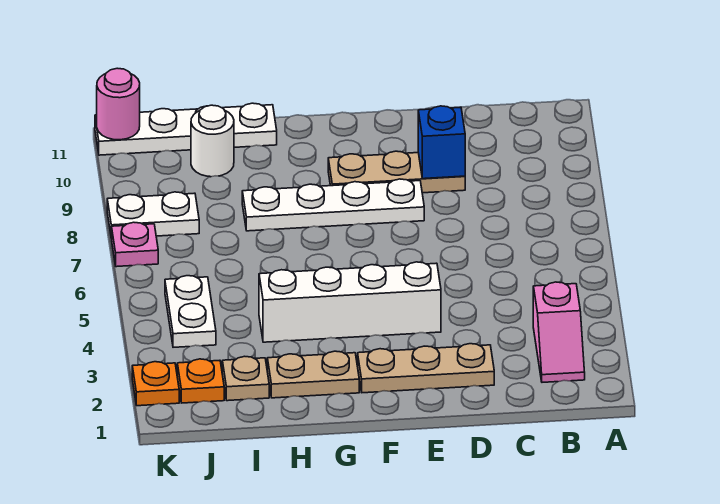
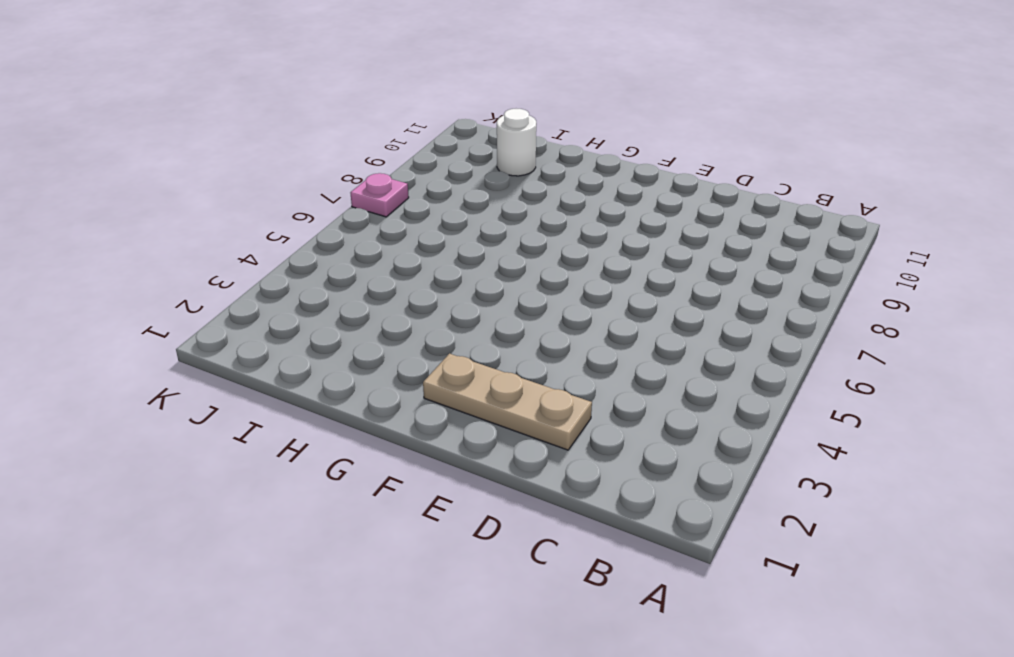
none -> pink 1x2 slope [533,282,585,382]
none -> tan 1x3 plate [328,151,465,193]
none -> white 1x4 brick [259,262,441,342]

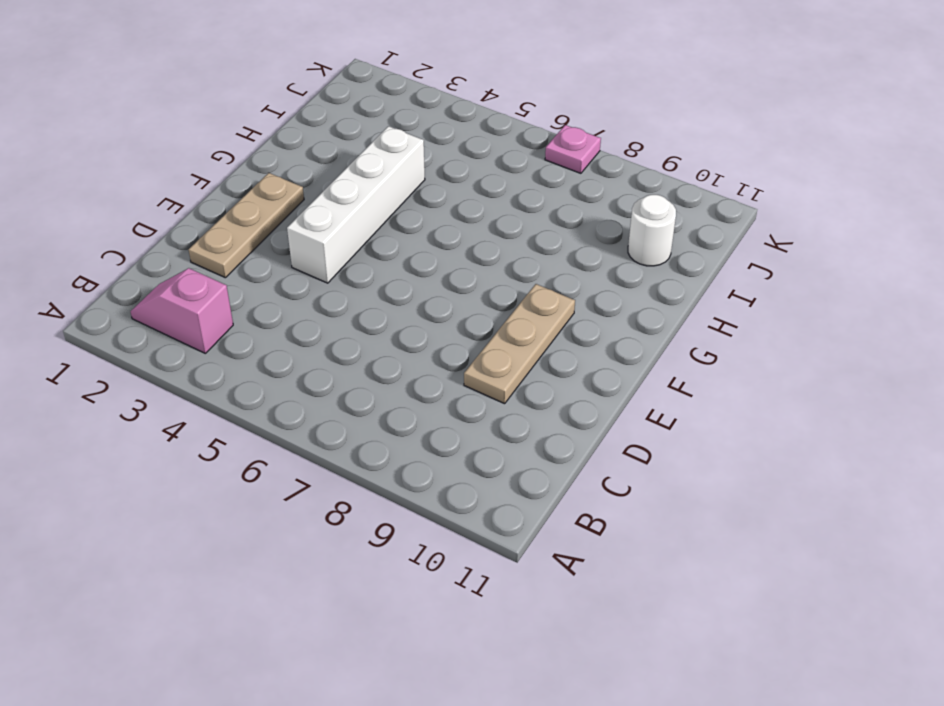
none -> white 1x4 plate [242,179,424,231]
none -> tan 1x2 plate [267,351,359,398]
none -> white 1x4 plate [95,103,277,155]

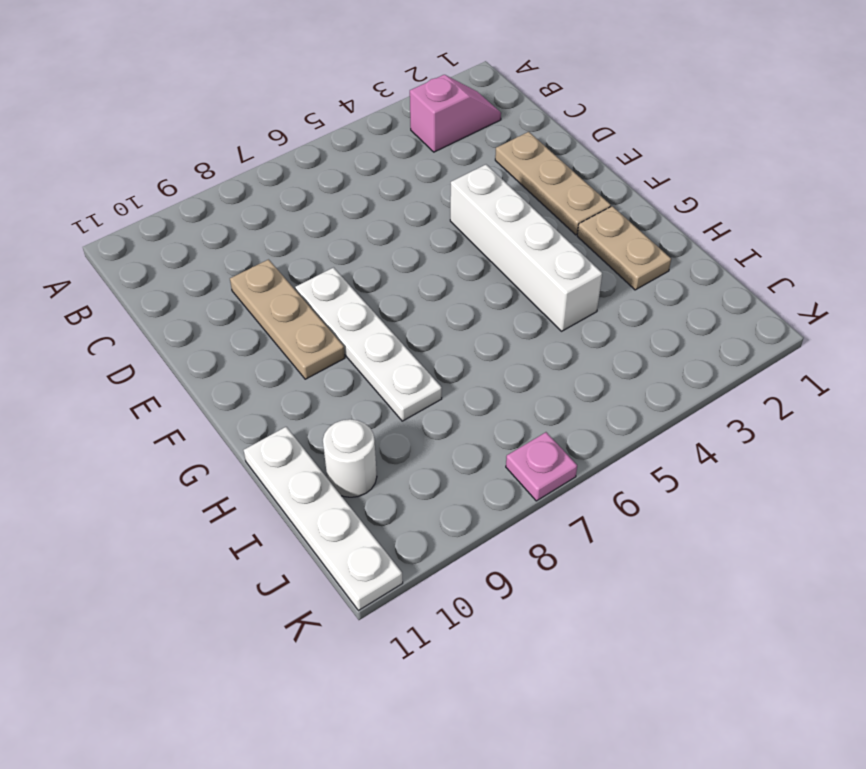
none -> tan 1x1 plate [222,356,269,401]
none -> orange 1x1 plate [177,359,224,403]
none -> white 1x2 plate [165,276,216,347]

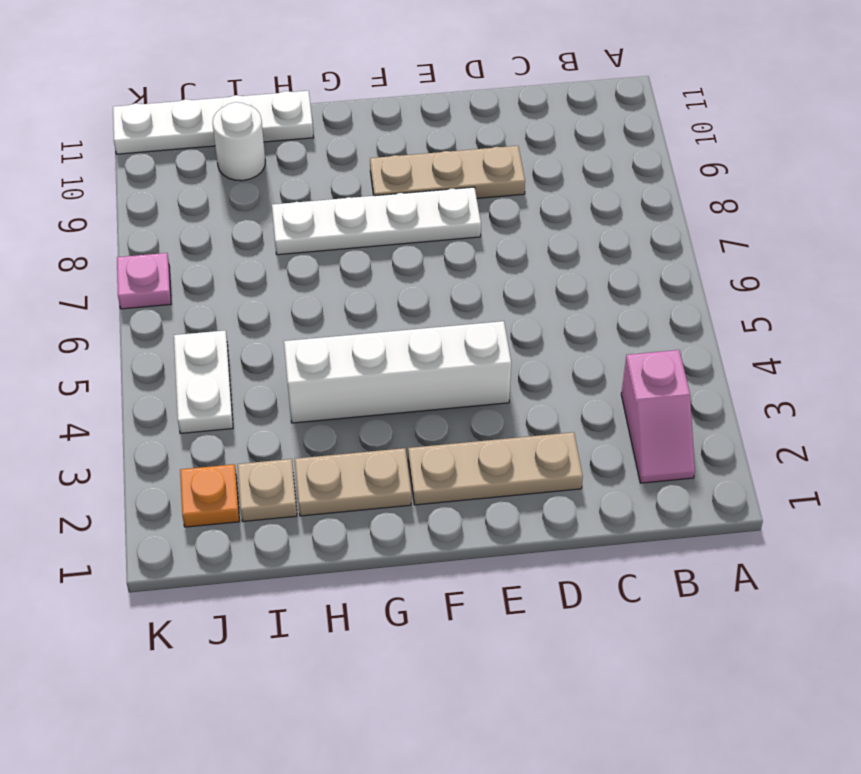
none -> white 1x2 plate [107,192,199,238]
none -> orange 1x1 plate [132,362,179,406]
none -> blue 1x1 brick [418,106,465,179]

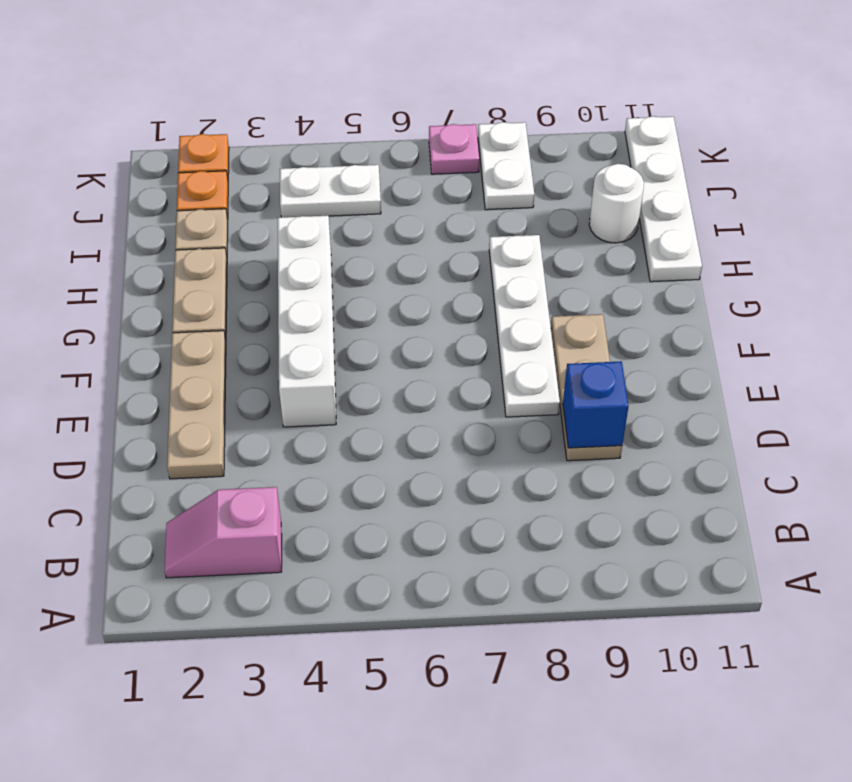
none -> pink 1x1 round brick [97,68,140,140]

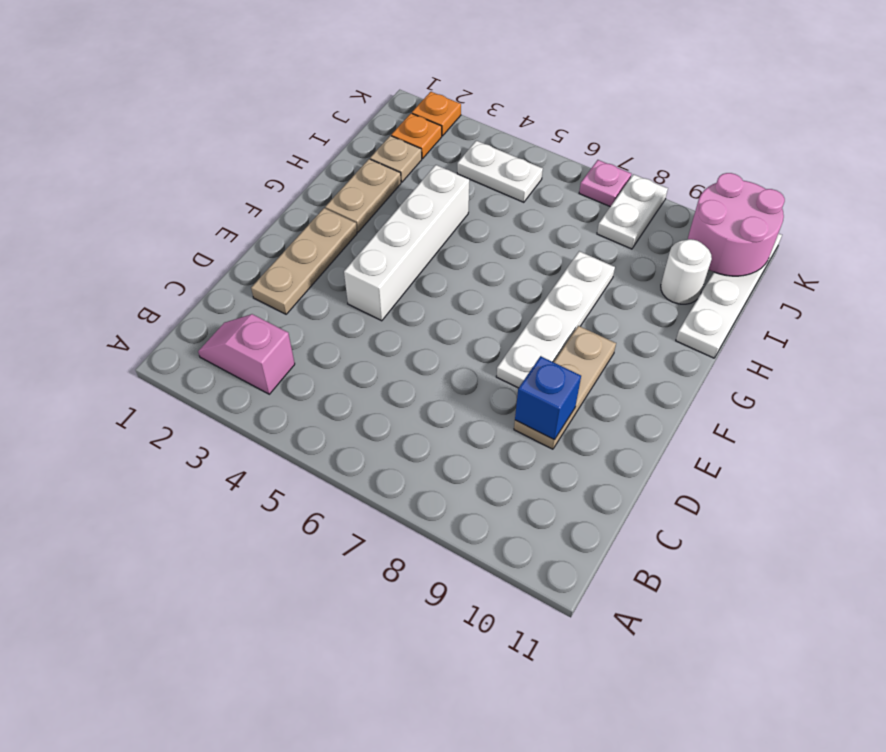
pink 2x2 round brick [688,173,785,276] -> pink 1x1 round brick [97,68,140,140]

